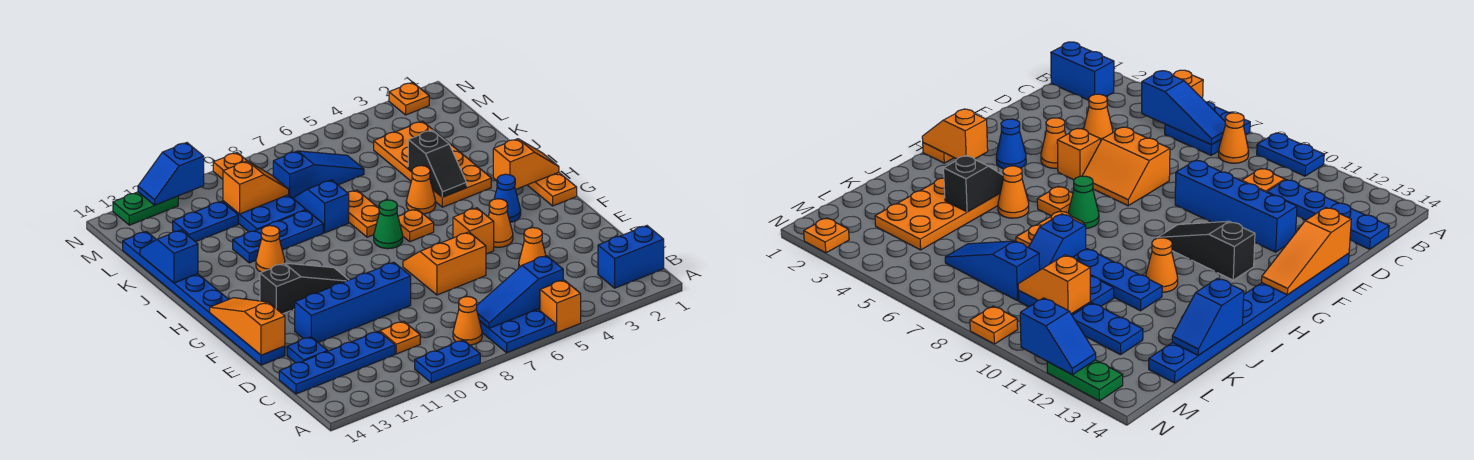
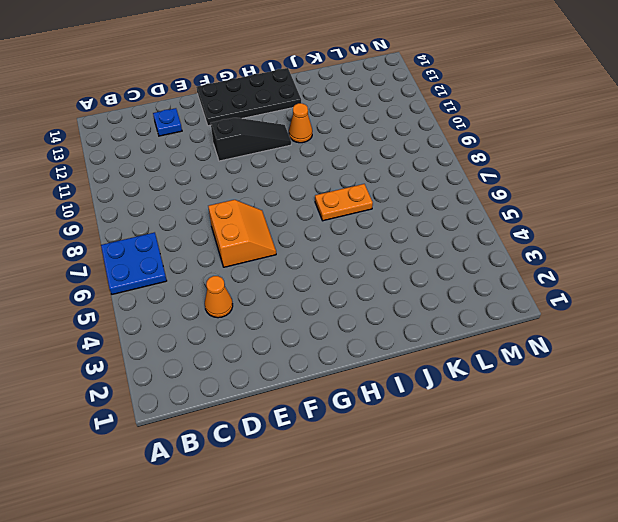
black 1x3 slope [211,118,291,161] -> black 1x3 slope turned to [260,263,348,314]
black 2x4 plate [196,68,301,126] -> blue 1x8 plate [123,231,285,365]
none -> orange 1x1 brick [540,280,581,333]
none -> blue 1x2 plate [415,340,480,383]
none -> blue 1x2 brick [598,226,664,288]
none -> orange 1x1 cone [453,297,482,345]

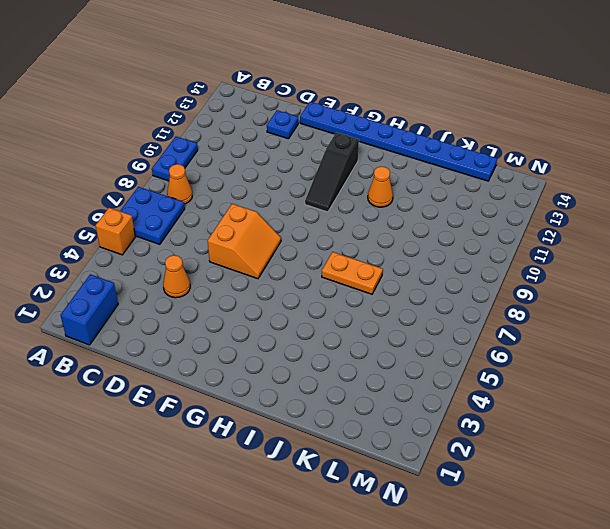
none -> orange 1x1 plate [380,321,420,354]
none -> blue 1x4 plate [279,331,395,394]
none -> blue 1x4 brick [295,262,411,342]
none -> orange 1x1 cone [488,199,513,247]

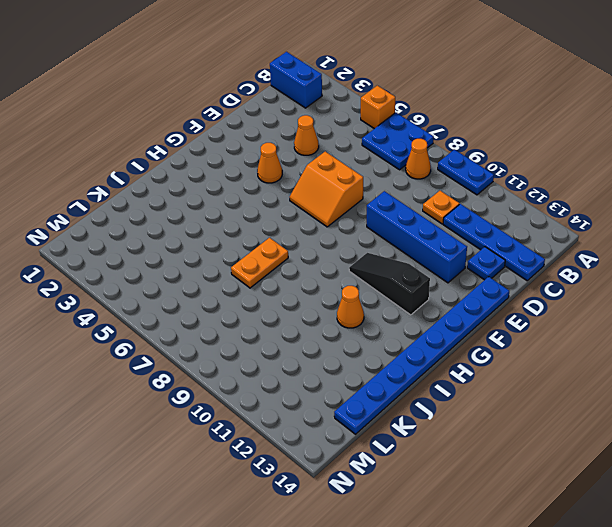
none -> orange 1x1 brick [453,208,494,254]
none -> orange 1x2 plate [528,172,577,206]
none -> blue 1x1 cone [494,174,521,223]
none -> orange 1x1 plate [398,209,434,242]

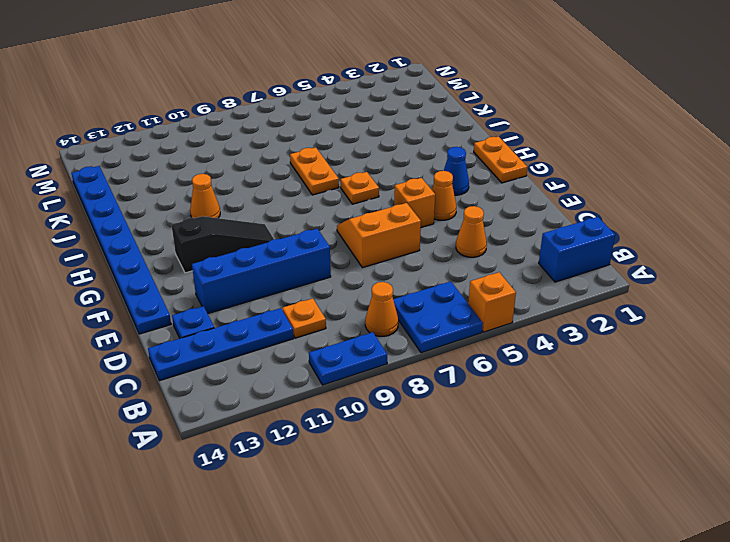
none -> green 1x1 cone [374,200,403,249]
none -> orange 2x4 plate [374,121,491,207]
none -> orange 1x1 cone [406,166,436,214]
none -> blue 1x2 slope [293,180,349,233]

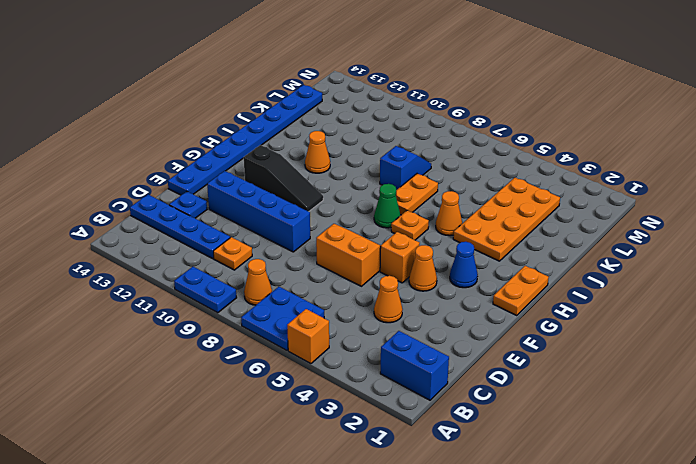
none -> blue 1x3 plate [233,210,323,263]
none -> blue 2x2 plate [223,195,306,232]
none -> blue 1x3 slope [273,151,364,198]
none -> blue 1x2 plate [173,201,238,242]

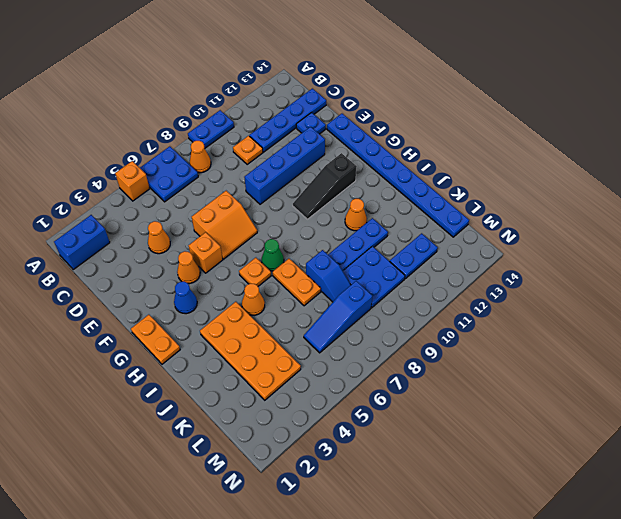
none -> orange 1x1 plate [389,82,429,115]
none -> orange 1x1 plate [213,153,247,179]
none -> green 1x2 plate [113,192,178,225]
none -> blue 1x3 slope [476,256,563,328]

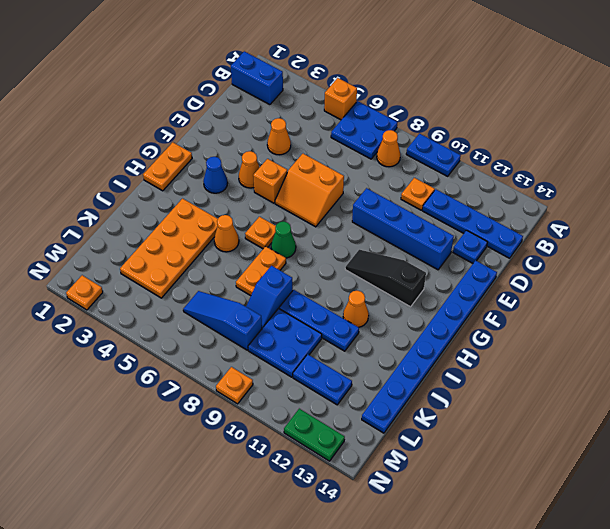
none -> blue 1x3 slope [476,256,563,328]
none -> orange 1x3 slope [210,298,285,355]
none -> orange 1x2 slope [493,139,559,189]
none -> black 1x2 slope [408,130,466,197]

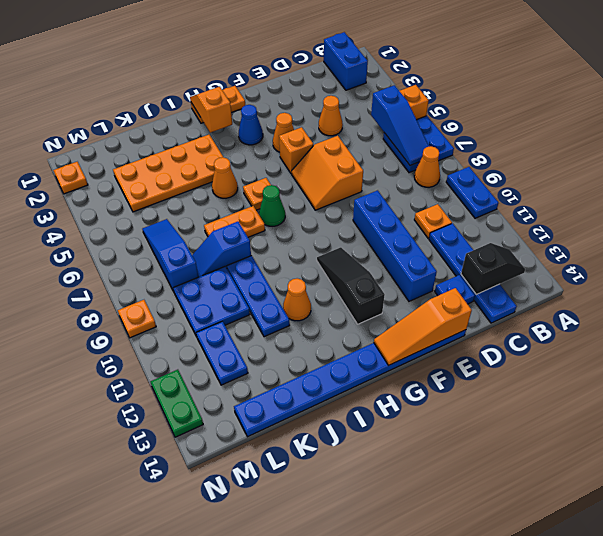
black 1x2 slope [461,243,525,294] -> black 1x2 slope moved to [408,130,466,197]
none -> blue 1x2 slope [140,230,198,283]
none -> orange 1x2 slope [223,161,289,214]
none -> blue 1x2 slope [138,143,204,205]

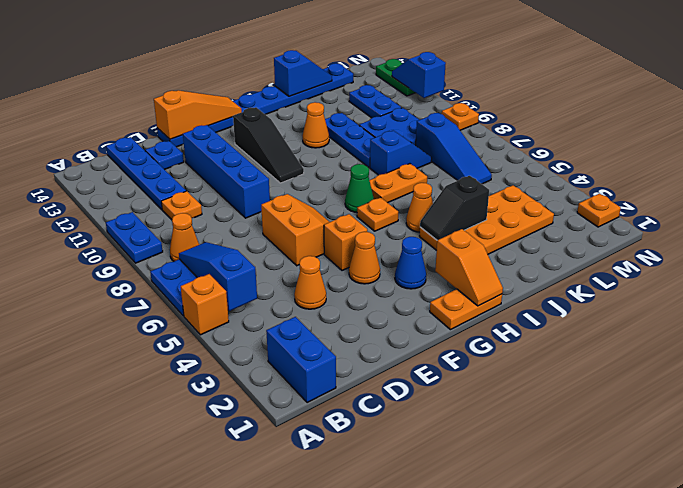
none -> orange 1x2 slope [223,161,289,214]

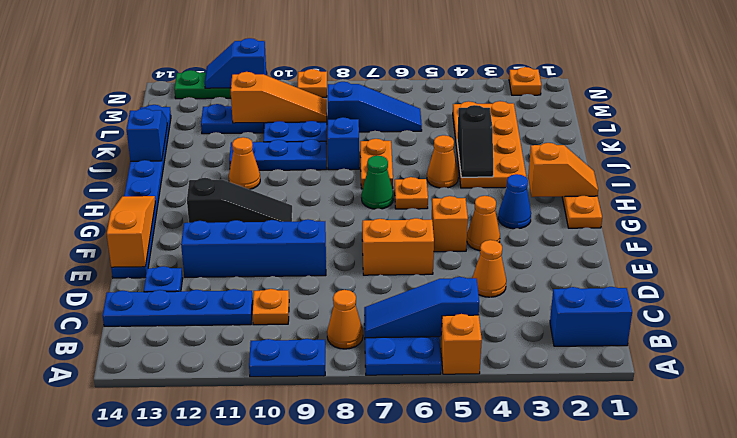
orange 1x3 slope [231,72,327,123] -> orange 1x2 slope [223,161,289,214]

